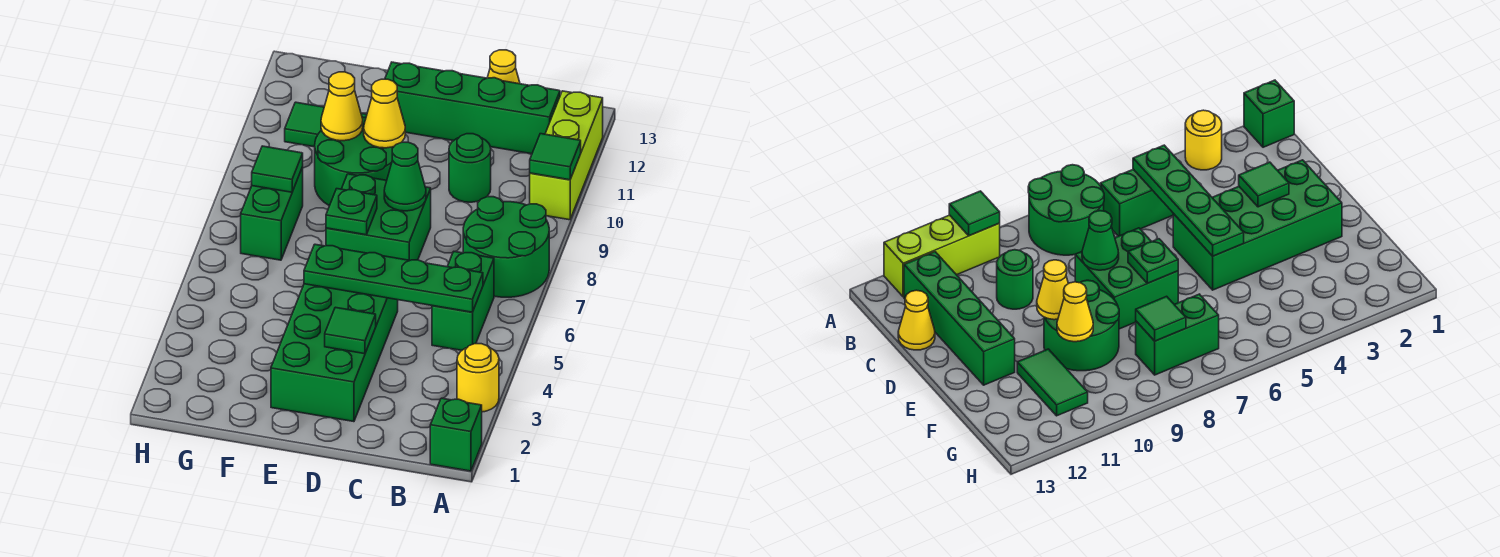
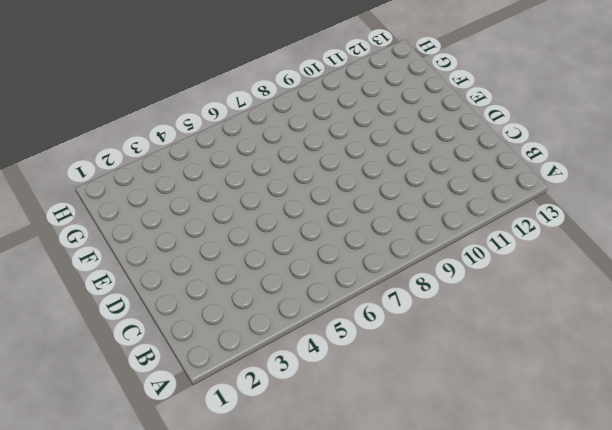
none -> green 1x1 brick [430,398,482,471]
none -> yellow 1x1 round brick [457,344,499,412]
none -> green 2x2 round brick [463,197,549,297]

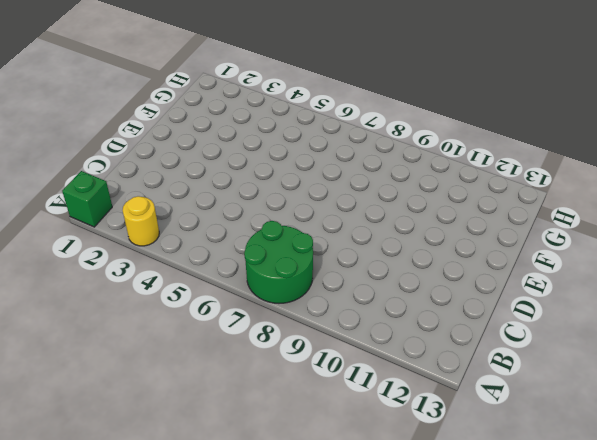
none -> lime 1x3 brick [530,91,603,220]
none -> green 1x2 brick [432,252,494,350]
none -> green 1x4 brick [385,62,560,154]

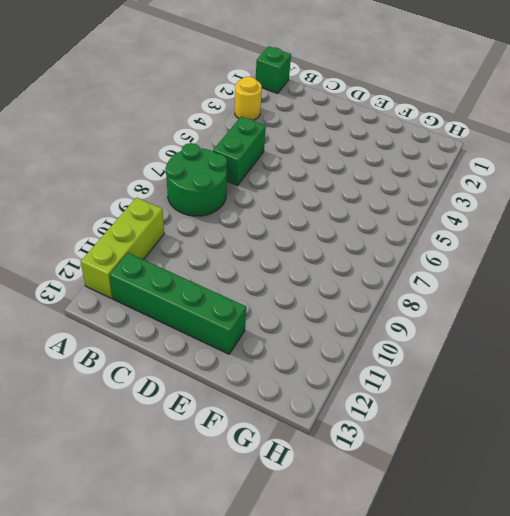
none -> green 1x1 round brick [449,134,491,202]
none -> yellow 1x1 cone [487,50,520,84]
none -> green 2x4 brick [271,284,398,422]

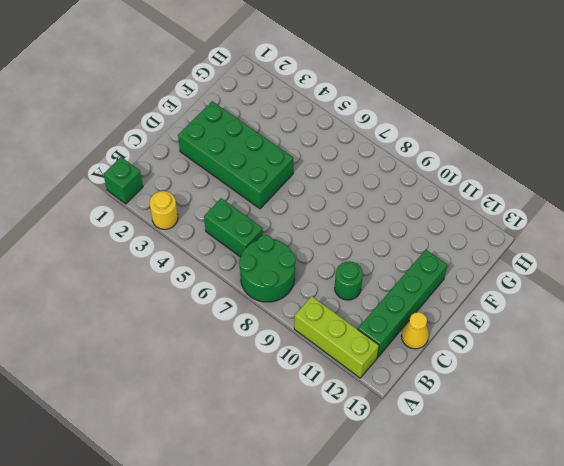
none -> green 2x2 brick [326,174,431,260]
none -> green 2x2 round brick [315,117,393,206]
none -> green 1x2 tile [285,102,367,147]

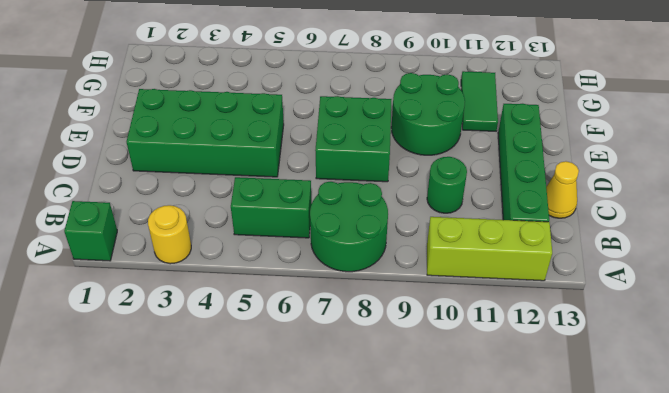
none -> green 1x2 brick [241,167,303,260]
none -> green 1x1 tile [530,134,581,180]
none -> green 1x4 plate [304,244,483,312]

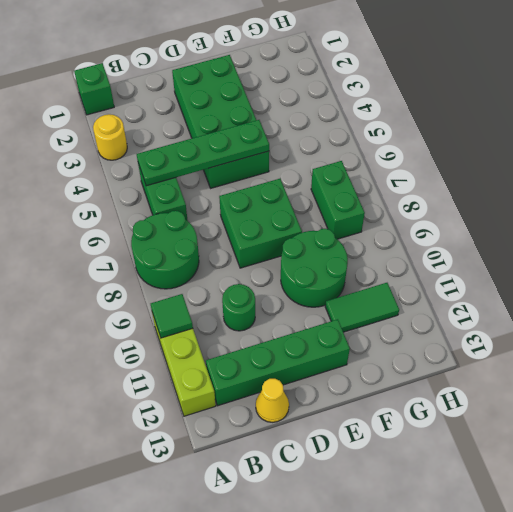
none -> green 1x1 tile [325,307,376,354]
none -> green 1x1 cone [384,142,426,211]
none -> green 1x1 plate [326,189,377,235]

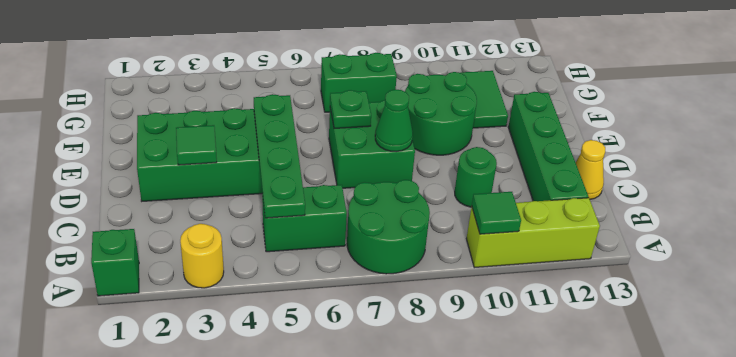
none -> yellow 1x1 cone [364,79,405,148]
none -> yellow 1x1 cone [321,72,363,141]
none -> green 1x1 tile [252,146,303,192]

